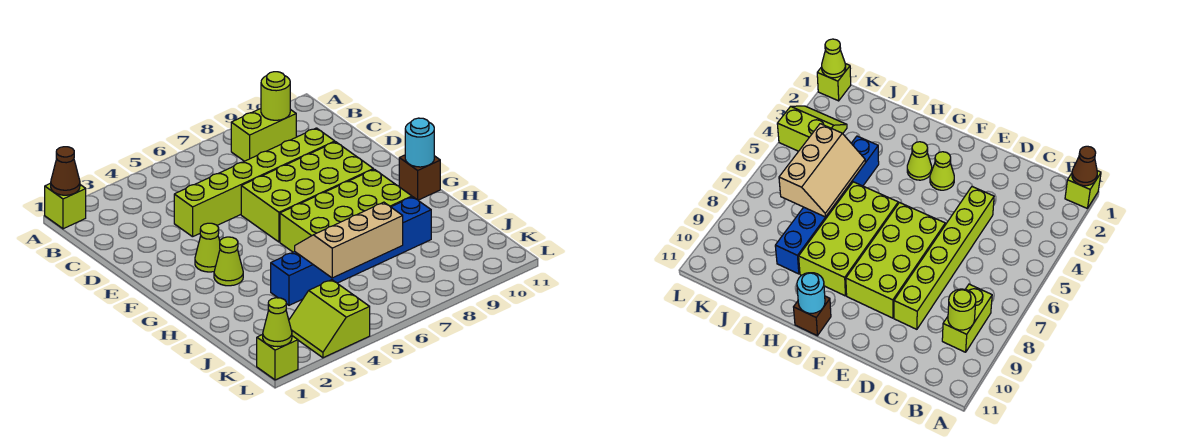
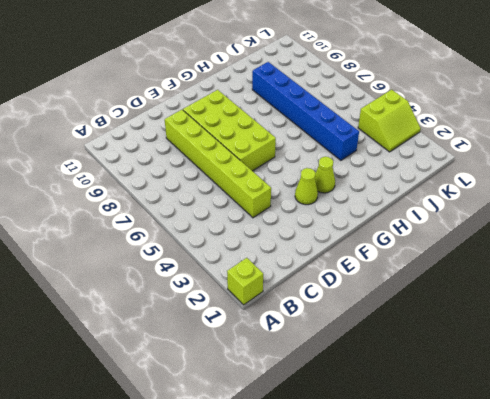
none -> lime 1x2 brick [231,109,296,161]
none -> lime 2x4 brick [280,169,412,252]
none -> brown 1x1 brick [399,155,440,200]

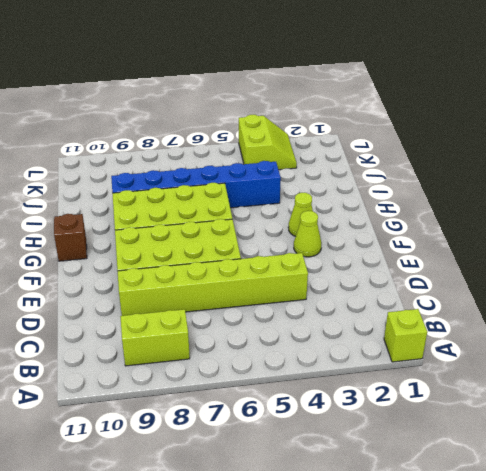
none -> lime 1x1 brick [257,335,298,380]
none -> brown 1x1 cone [51,147,80,195]
none -> lime 1x1 round brick [261,72,290,120]

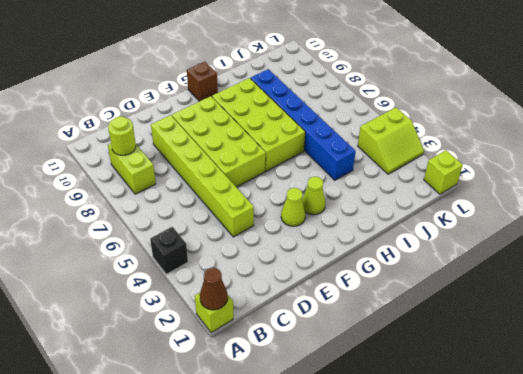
black 1x1 brick [150,227,188,274] -> none
none -> cyan 1x1 round brick [405,118,434,167]
none -> tan 2x3 slope [295,202,403,278]
none -> lime 1x1 cone [263,298,292,347]

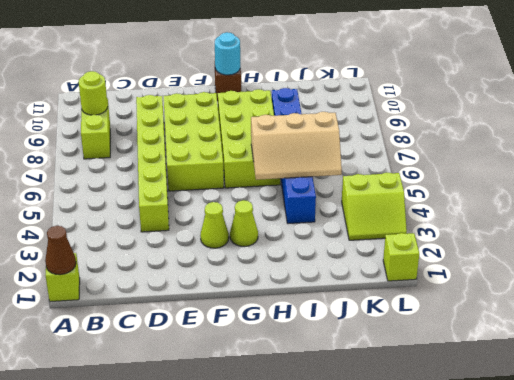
tan 2x3 slope [251,112,342,180] -> tan 2x3 slope turned to [295,202,403,278]
none -> lime 1x1 cone [263,298,292,347]

